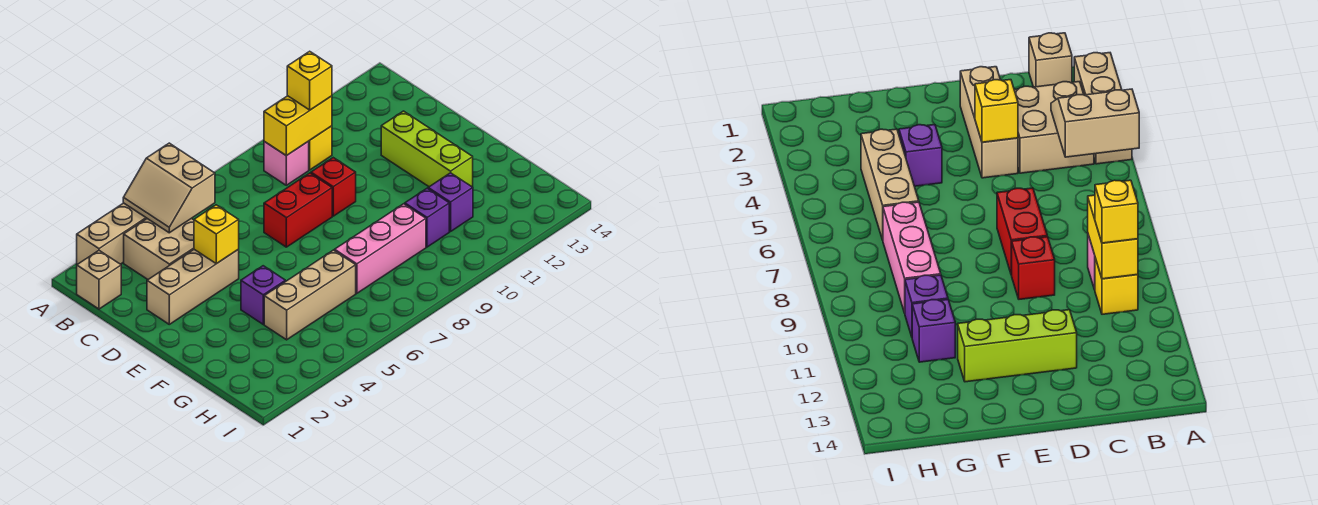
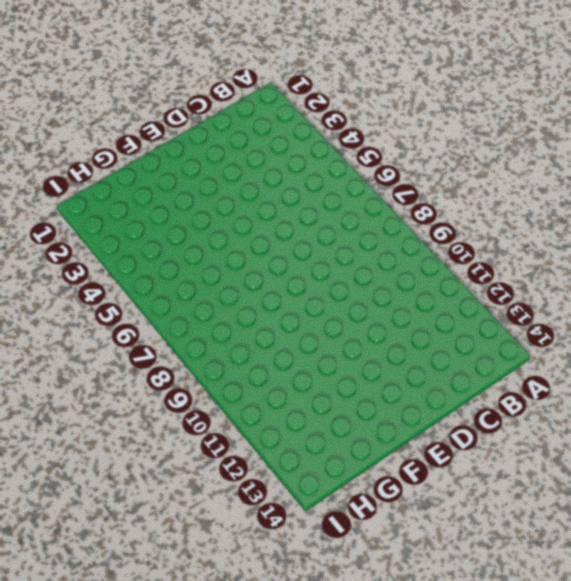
none -> tan 1x3 brick [77,203,147,264]
none -> tan 1x1 brick [77,251,121,309]
none -> tan 2x2 brick [124,218,194,279]

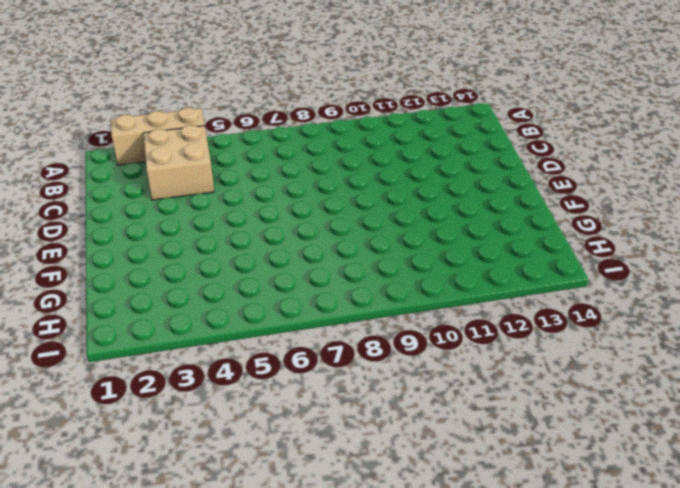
none -> tan 1x1 brick [77,251,121,309]
none -> pink 1x1 brick [264,141,309,185]
none -> yellow 1x1 brick [309,126,332,170]

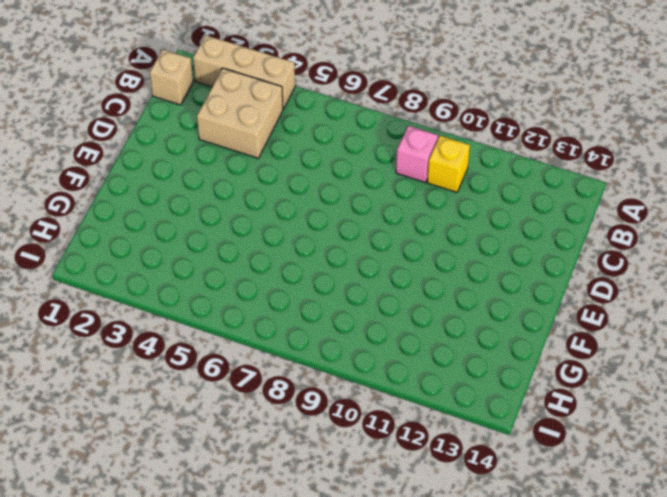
none -> tan 1x3 brick [147,250,239,324]
none -> red 1x2 brick [264,173,332,247]
none -> red 1x1 brick [311,158,356,216]

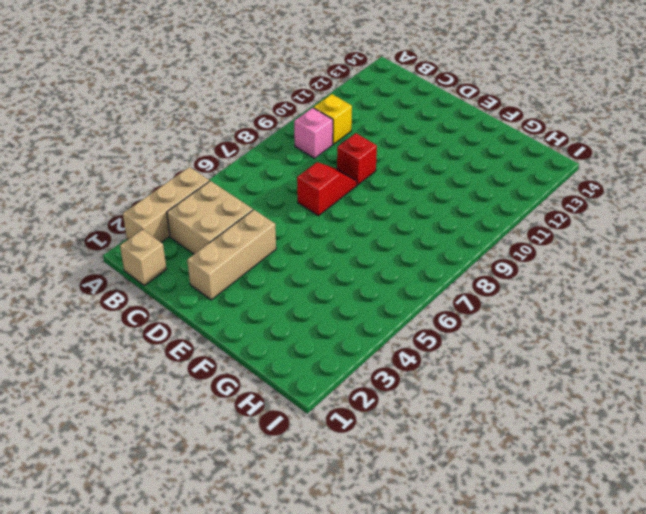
red 1x2 slope [297,162,357,216] -> red 1x2 brick [264,173,332,247]
none -> lime 1x3 brick [381,111,473,187]
none -> purple 1x1 brick [241,266,285,324]
none -> tan 1x3 brick [264,250,356,340]

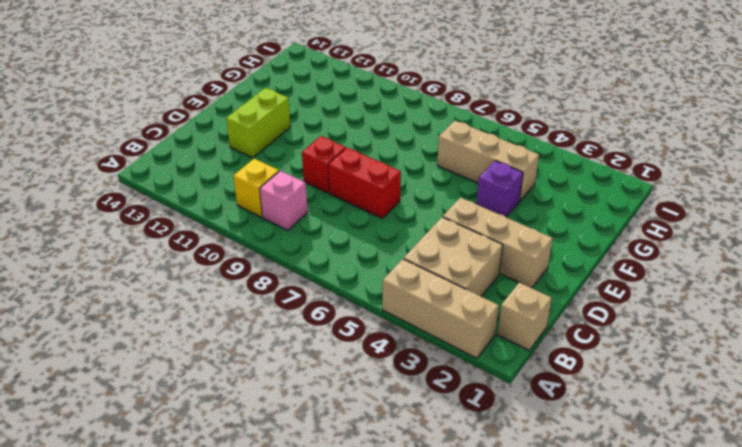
lime 1x2 brick [226,88,291,158] -> lime 1x3 brick [381,111,473,187]
none -> pink 1x3 brick [335,204,426,293]
none -> purple 1x1 brick [405,188,449,247]
none -> purple 1x1 brick [428,173,473,232]

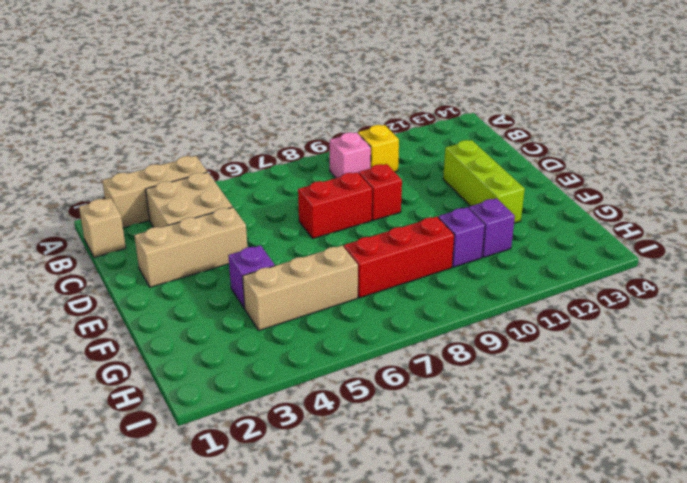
red 1x3 brick [344,217,454,298] -> pink 1x3 brick [335,204,426,293]
none -> tan 2x2 slope [123,143,215,233]
none -> yellow 1x2 brick [264,96,332,156]
none -> yellow 1x1 brick [194,205,239,264]

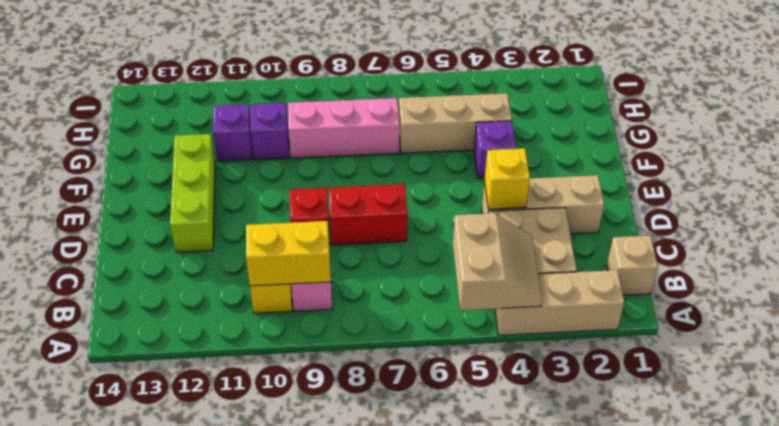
none -> yellow 1x1 brick [287,51,332,110]

